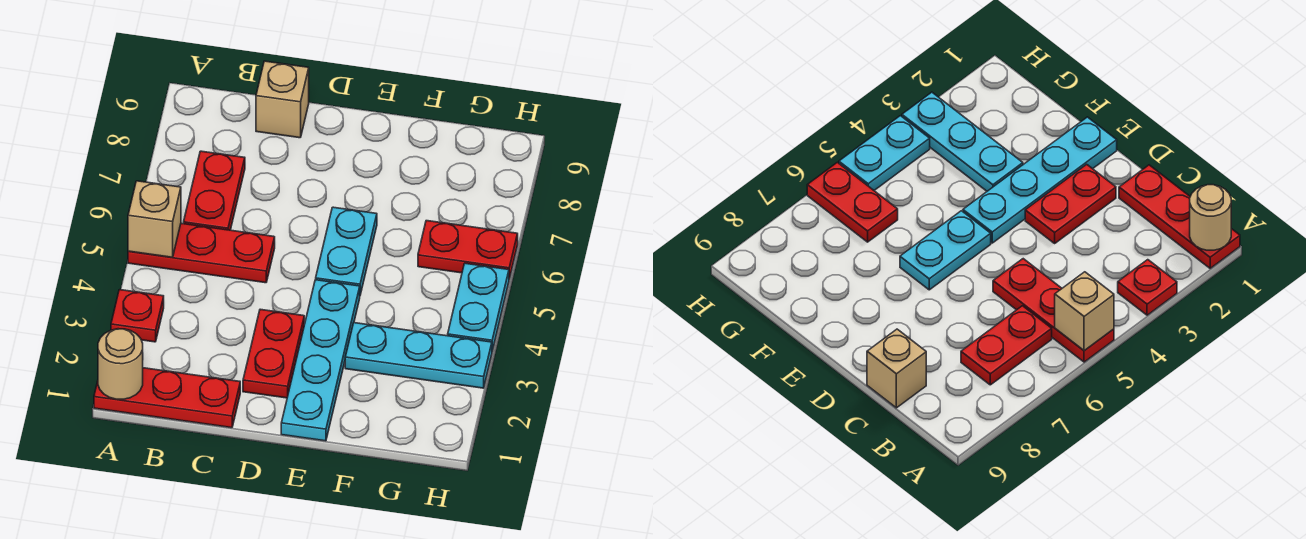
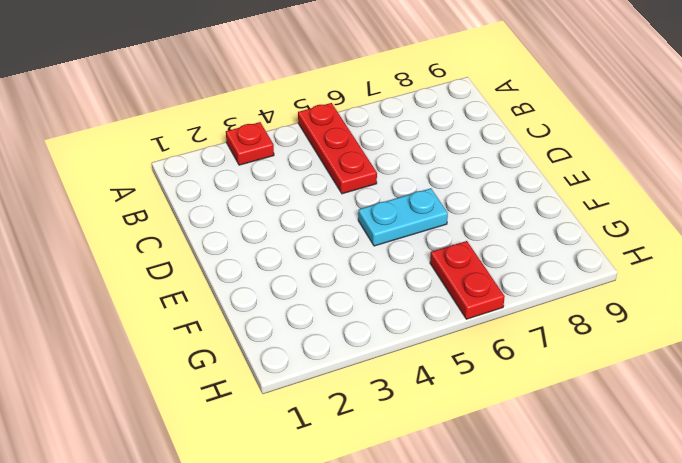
none -> red 1x3 plate [94,368,240,428]
none -> red 1x2 plate [184,151,245,230]
none -> tan 1x1 brick [256,61,309,138]

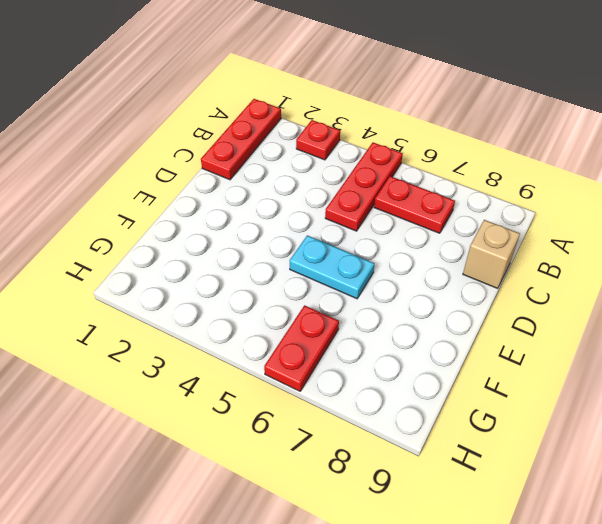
none -> red 1x2 plate [243,309,304,398]
none -> cyan 1x4 plate [281,280,360,441]
none -> cyan 1x3 plate [345,323,492,388]

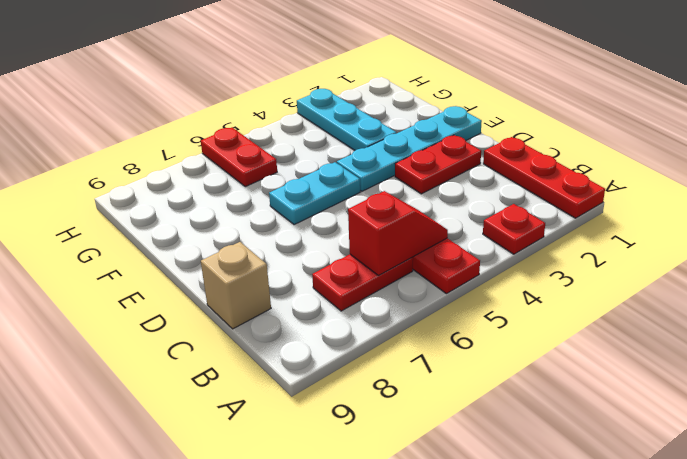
red 1x2 slope [348,191,448,276] -> none
none -> cyan 1x2 plate [448,263,509,351]
none -> tan 1x1 round brick [98,329,143,399]
none -> tan 1x1 brick [128,181,181,257]

